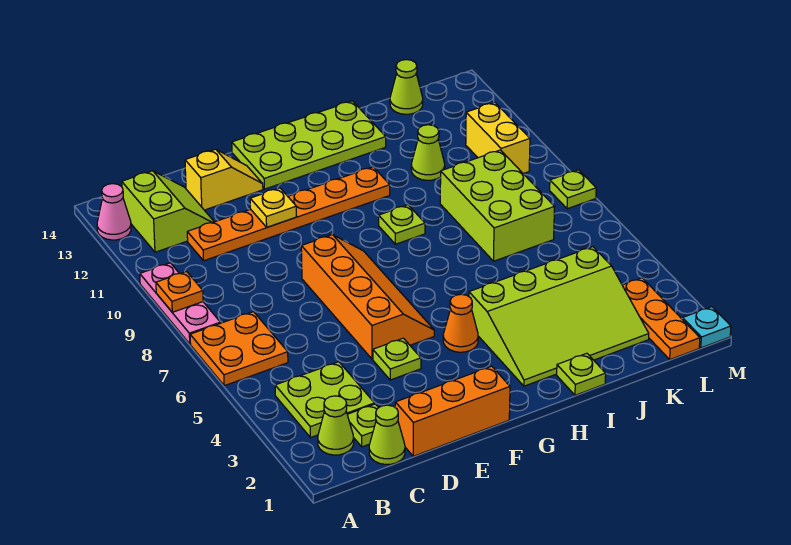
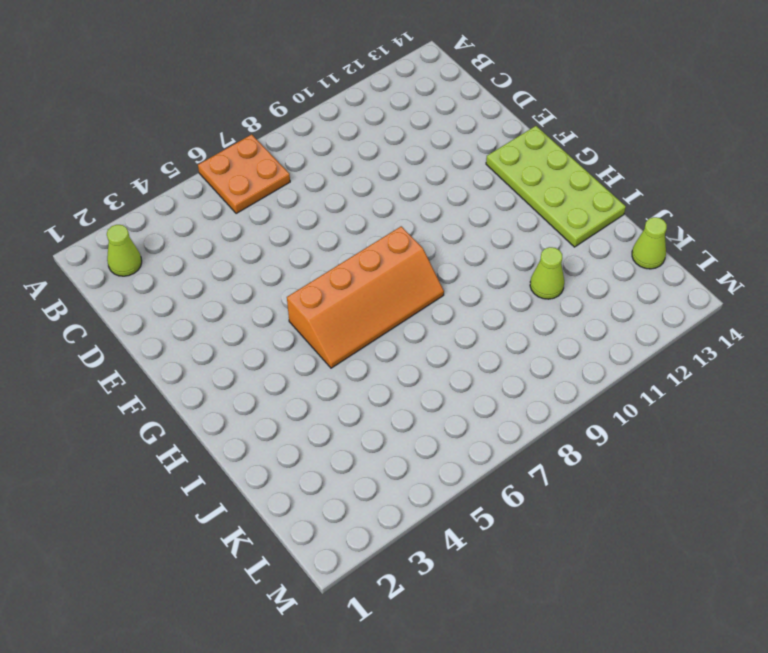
orange 2x4 slope [287,226,444,368] -> orange 2x4 slope moved to [301,235,434,359]
none -> pink 1x3 plate [140,263,220,344]
none -> pink 1x1 cone [97,184,131,240]
none -> lime 2x2 plate [275,362,374,438]

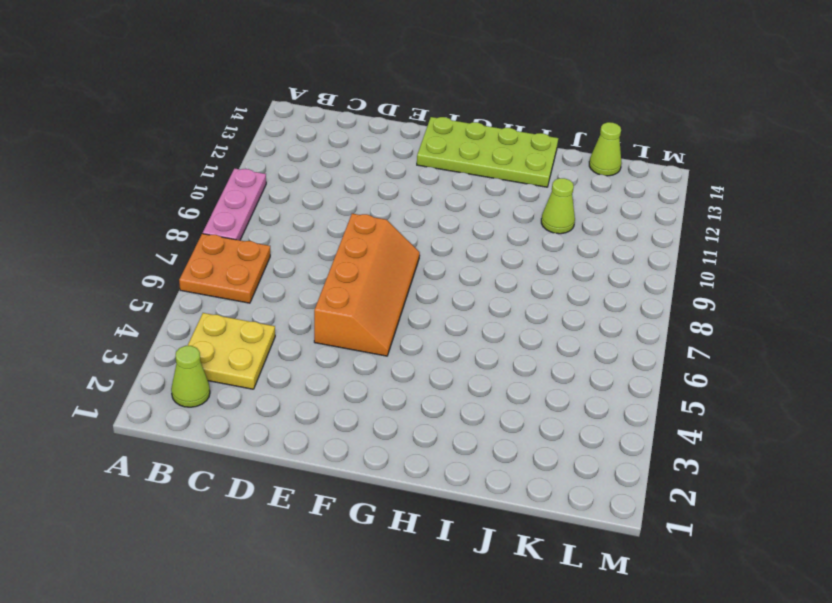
yellow 2x2 plate [188,313,275,389] -> lime 2x2 plate [275,362,374,438]
none -> pink 1x1 cone [97,184,131,240]
none -> lime 2x2 slope [122,171,214,252]
none -> lime 1x1 cone [369,405,405,464]

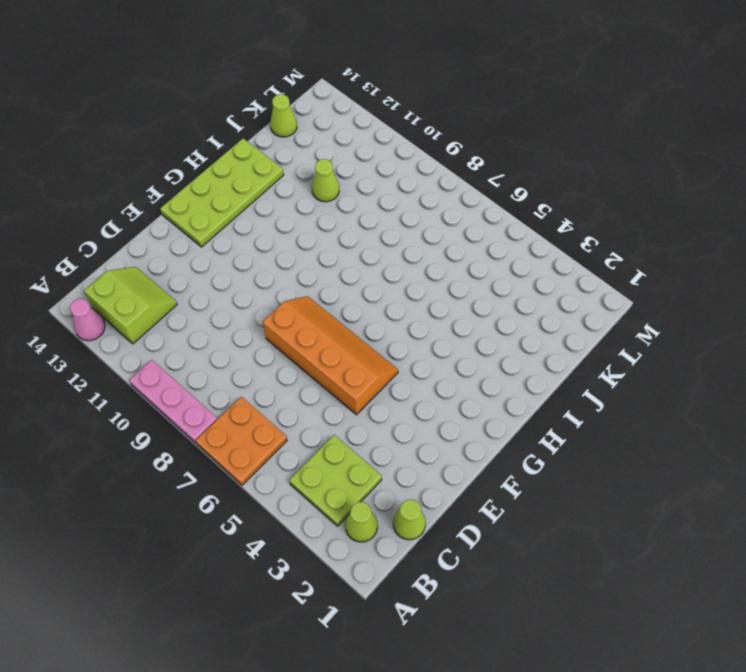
none -> lime 1x1 plate [347,404,378,447]
none -> orange 1x6 plate [187,167,390,261]
none -> orange 1x3 brick [395,366,510,456]

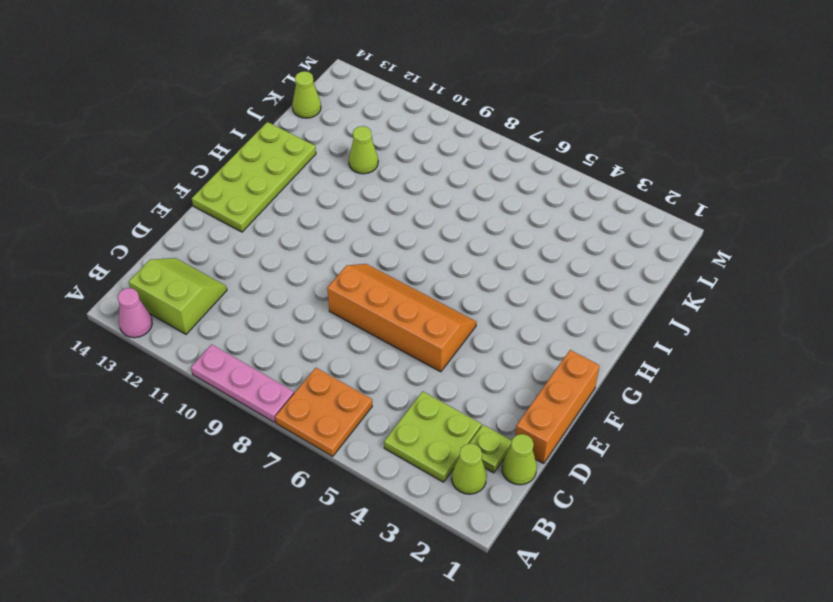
none -> orange 1x6 plate [187,167,390,261]
none -> yellow 1x2 slope [185,149,263,210]
none -> lime 1x1 plate [373,338,421,380]

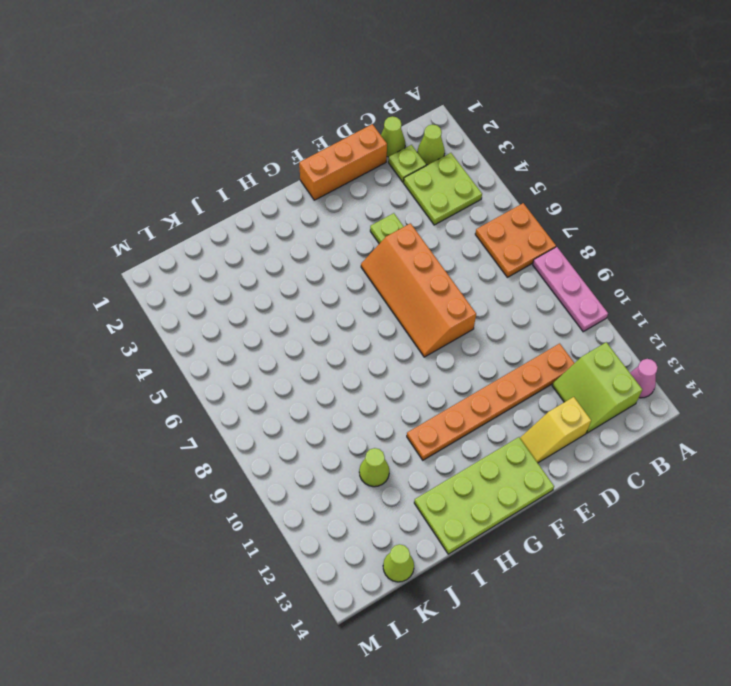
none -> orange 1x1 cone [443,294,478,352]
none -> lime 3x4 slope [469,247,649,386]
none -> lime 1x1 plate [379,205,425,244]

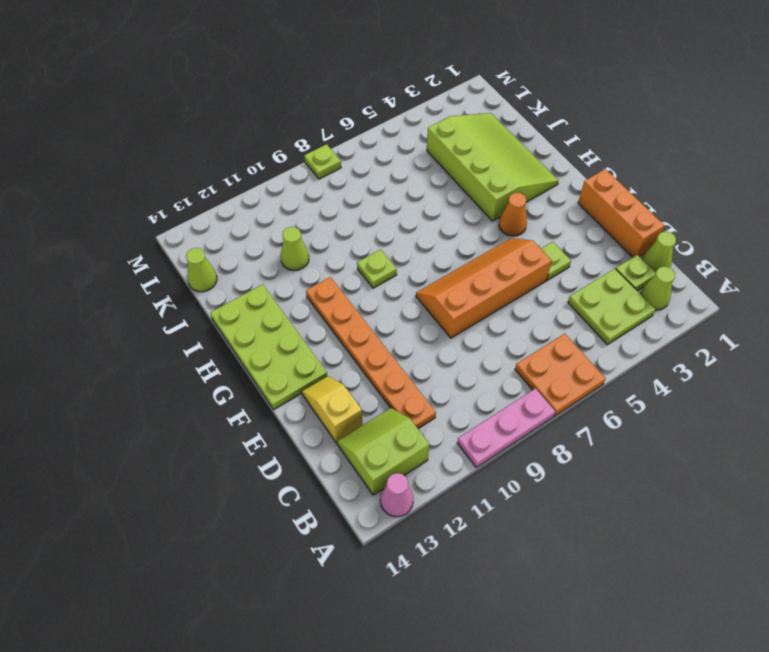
none -> lime 1x1 plate [557,353,606,395]
none -> lime 2x3 brick [440,150,554,261]
none -> orange 1x3 plate [622,278,700,359]

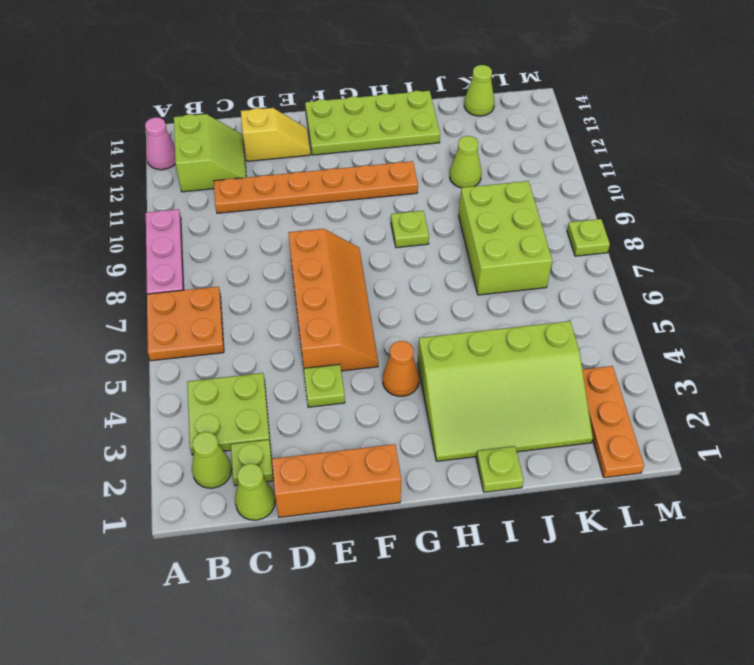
none -> yellow 1x2 brick [466,102,530,173]
none -> cyan 1x1 plate [682,307,731,348]
none -> orange 1x1 plate [156,272,203,312]

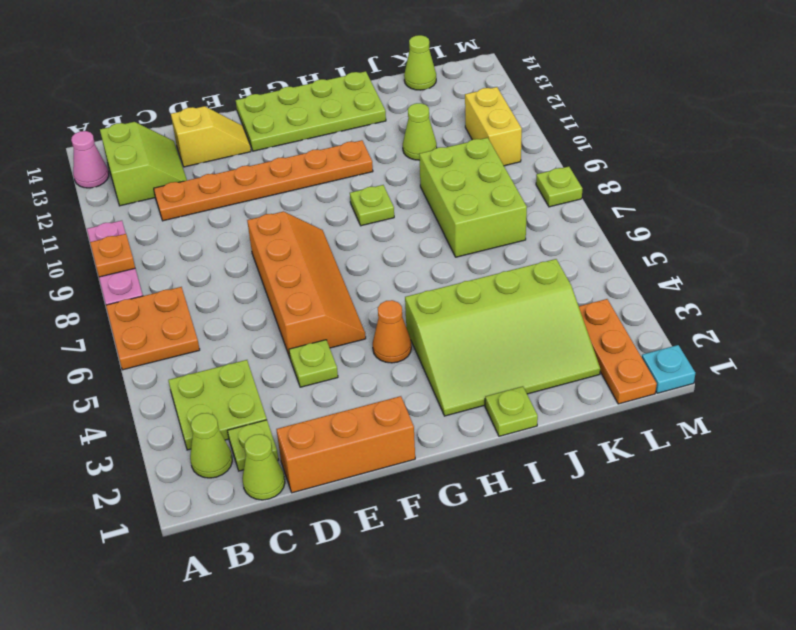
none -> yellow 1x1 plate [250,188,297,227]

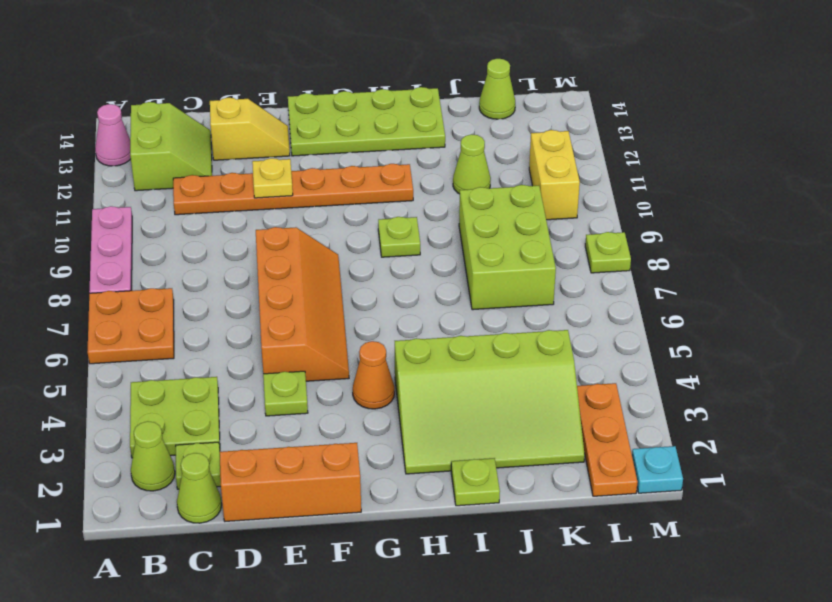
none -> orange 1x1 plate [156,272,203,312]

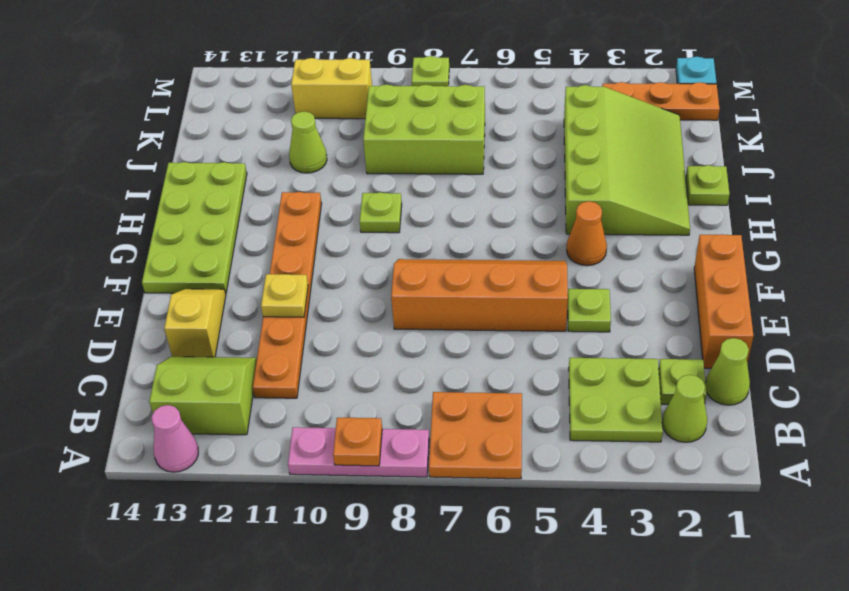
none -> lime 1x1 cone [390,60,423,114]

